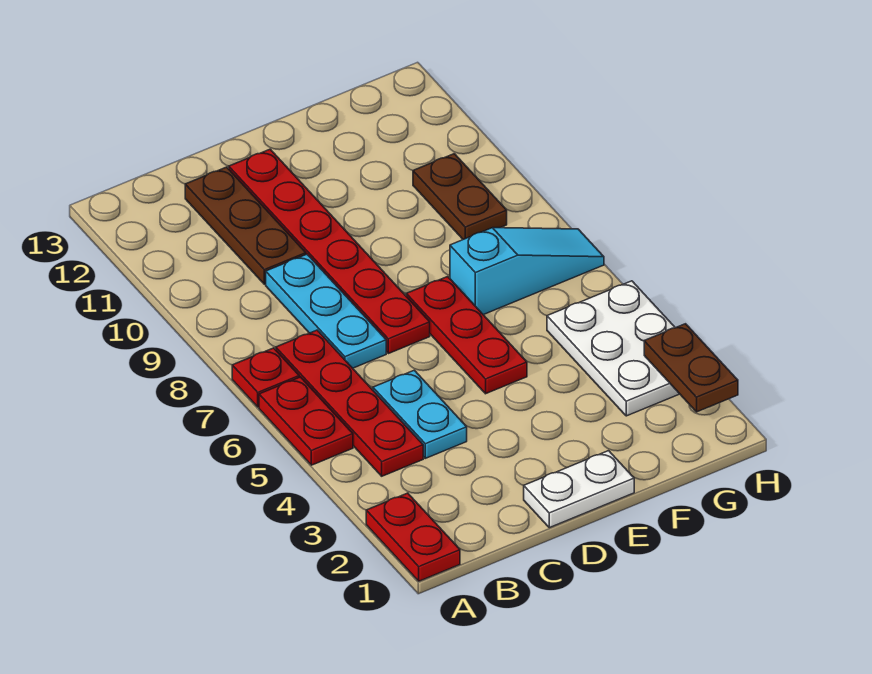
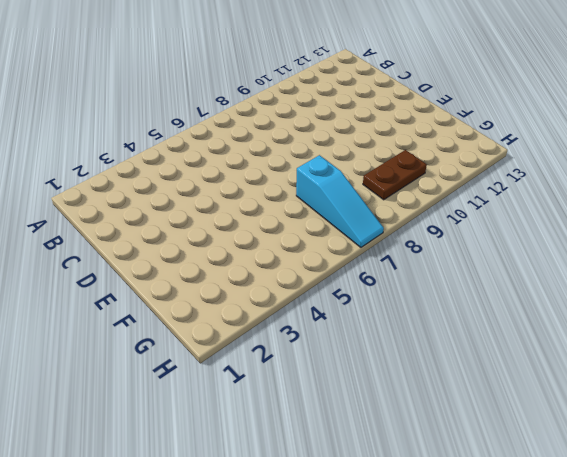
none -> red 1x2 plate [366,493,460,581]
none -> red 1x2 plate [259,377,353,465]
none -> red 1x1 plate [232,348,299,407]

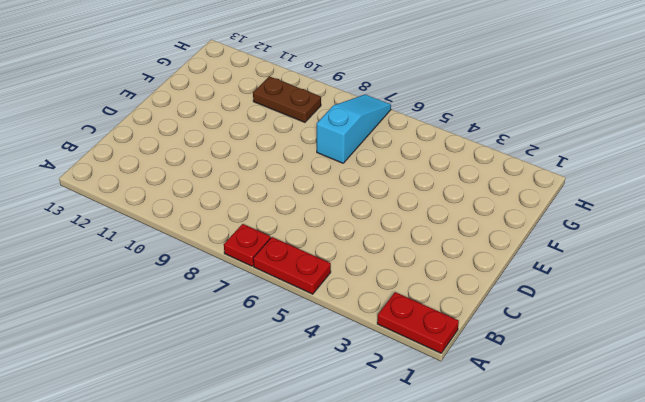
none -> red 1x4 plate [276,330,423,476]
none -> cyan 1x2 plate [373,370,467,458]
none -> cyan 1x3 plate [266,254,386,368]

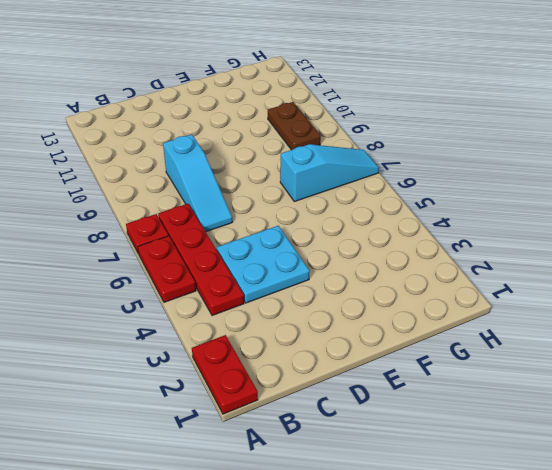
cyan 2x2 plate [217,226,310,303] -> cyan 1x2 plate [373,370,467,458]
cyan 1x3 slope [163,134,233,232] -> cyan 1x3 plate [266,254,386,368]
none -> brown 1x3 plate [185,167,306,284]
none -> white 1x2 plate [524,451,634,528]
none -> red 1x6 plate [229,149,430,354]

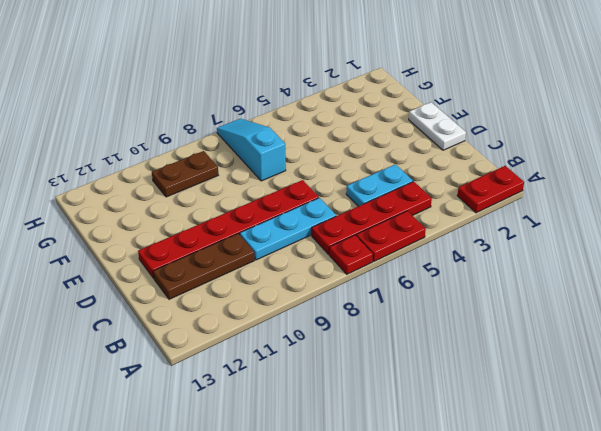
none -> red 1x3 plate [406,277,527,394]
none -> white 2x3 plate [547,281,679,416]
none -> brown 1x2 plate [644,324,738,412]

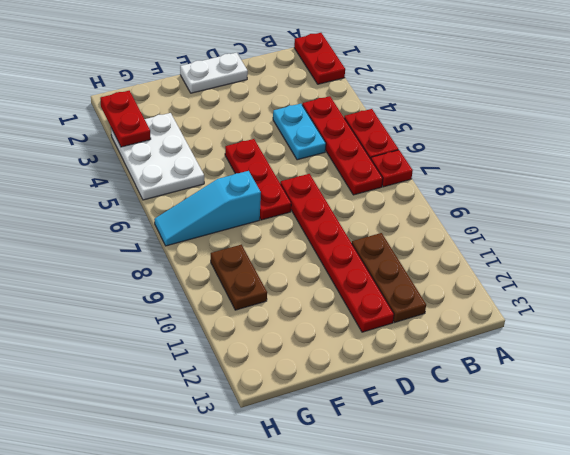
red 1x2 plate [100,91,151,147] -> brown 1x2 plate [644,324,738,412]
none -> cyan 1x3 plate [266,254,386,368]

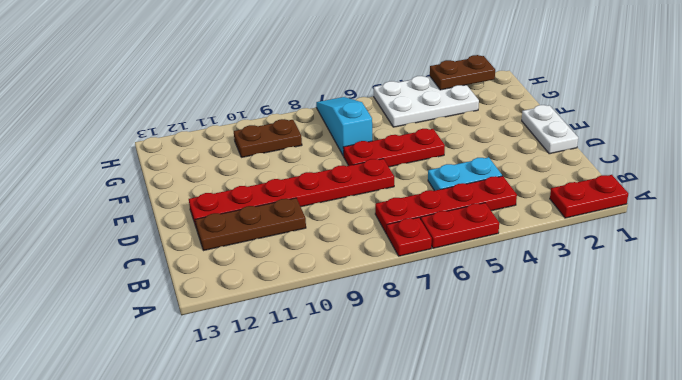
none -> cyan 1x3 plate [266,254,386,368]

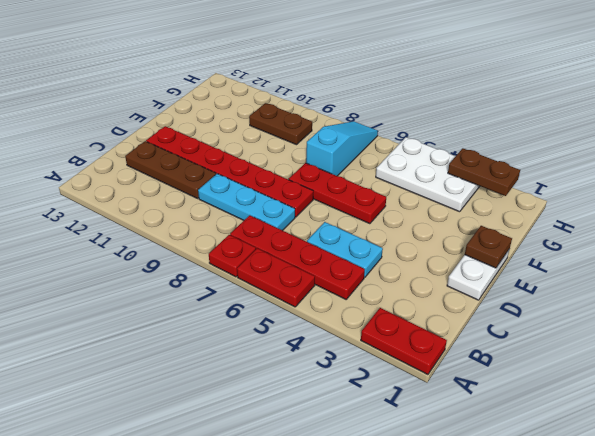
brown 1x1 plate [465,226,512,268] -> none

